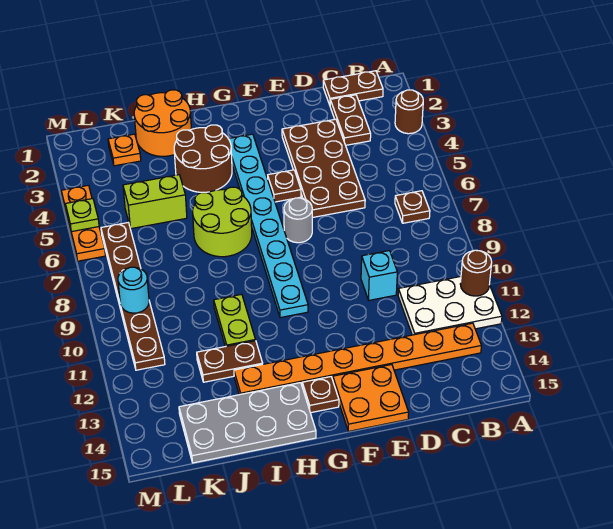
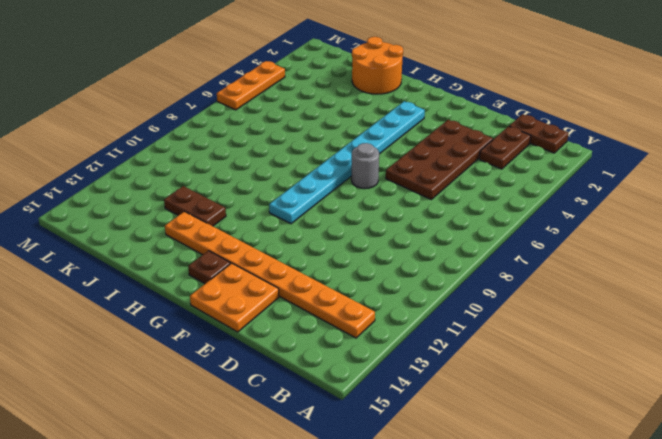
none -> brown 1x1 round brick [395,90,423,134]
none -> white 2x3 plate [398,277,502,335]
none -> brown 1x1 plate [395,191,430,223]

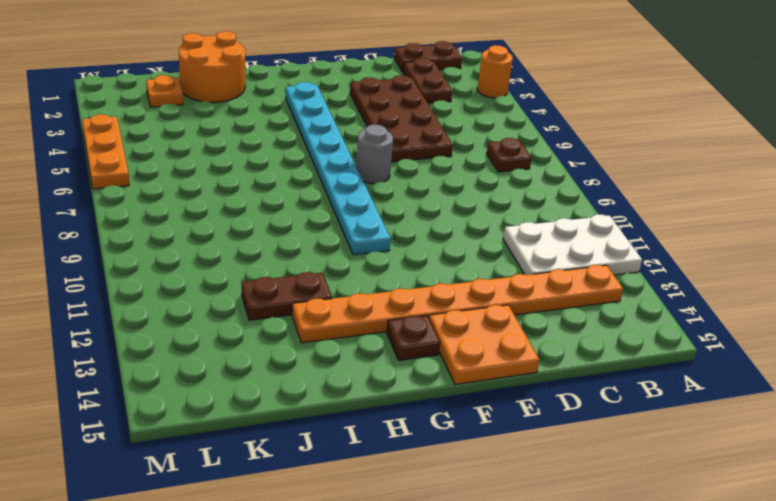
orange 1x1 round brick [477,45,513,98] -> brown 1x1 round brick [395,90,423,134]
none -> cyan 1x1 brick [361,251,397,300]
none -> brown 1x1 plate [268,170,301,202]
none -> brown 2x2 round brick [174,125,232,192]

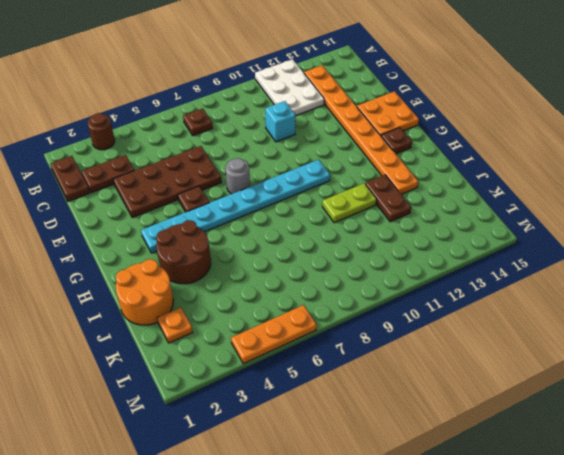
none -> lime 2x2 round brick [193,187,252,257]
none -> grey 2x4 plate [179,383,316,463]
none -> lime 1x2 brick [123,175,187,229]

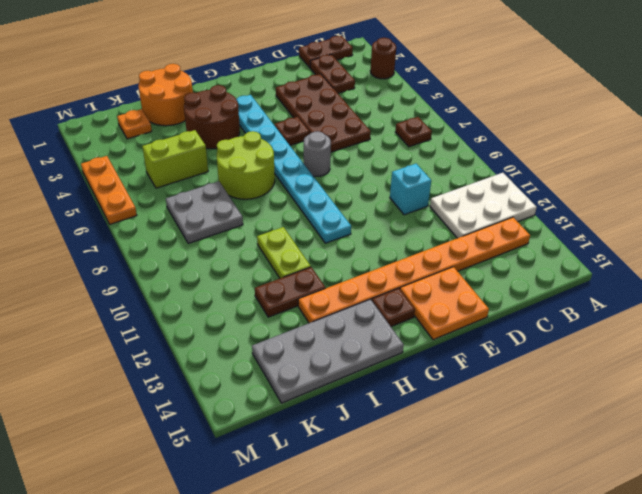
grey 2x2 plate [166,181,243,243] -> none
none -> brown 1x6 plate [101,223,165,370]
none -> brown 1x1 round brick [460,250,492,296]
none -> cyan 1x1 round brick [118,267,149,313]

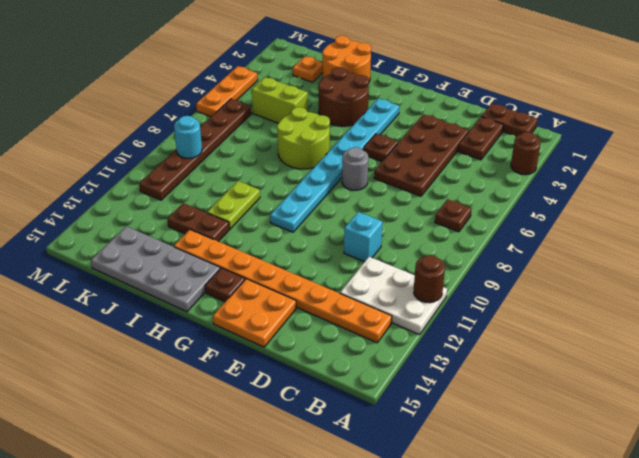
none -> lime 1x1 plate [66,199,99,232]

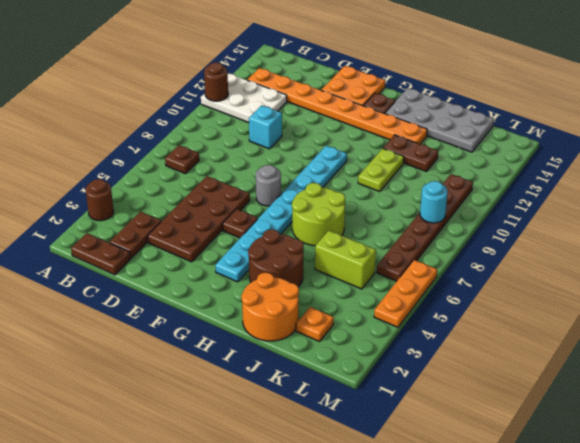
none -> lime 1x1 plate [66,199,99,232]

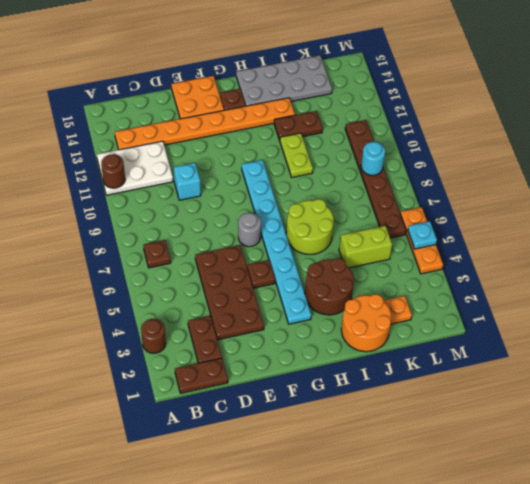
cyan 1x1 plate [408,221,437,249] -> lime 1x1 plate [66,199,99,232]

